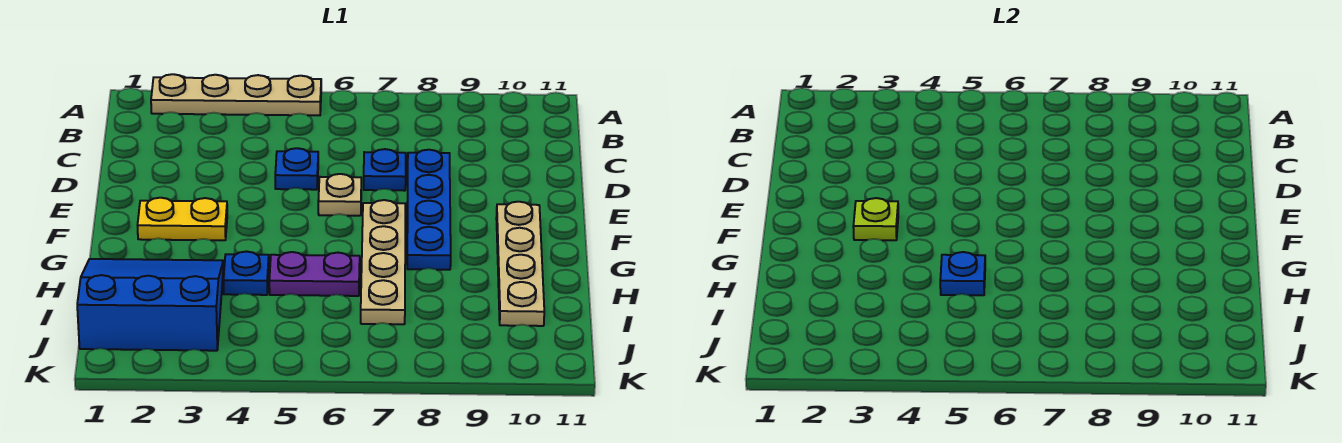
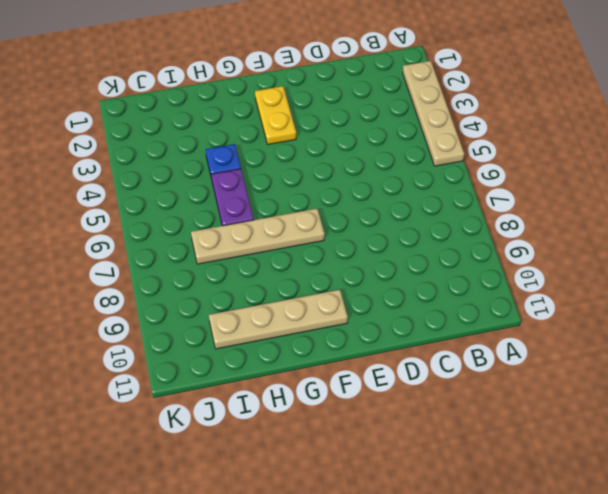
none -> blue 1x1 plate [275,148,318,190]
none -> blue 1x1 plate [364,149,406,191]
none -> blue 1x4 plate [407,150,451,270]

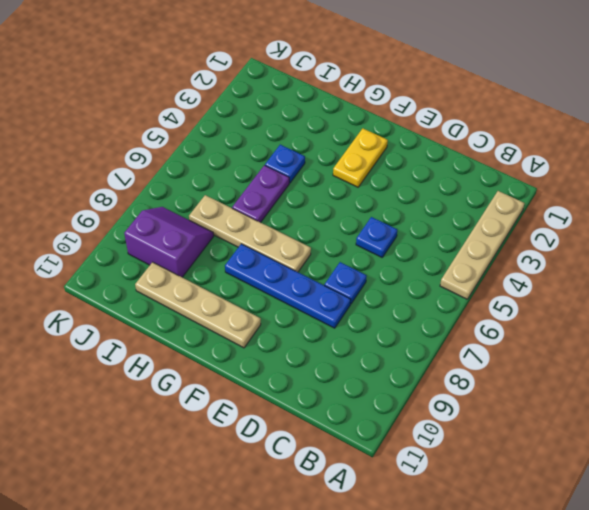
purple 2x2 slope [124,207,214,277] -> none
none -> tan 1x1 plate [318,174,361,216]
none -> blue 3x3 slope [77,259,224,351]
none -> lime 1x1 plate [853,198,898,240]

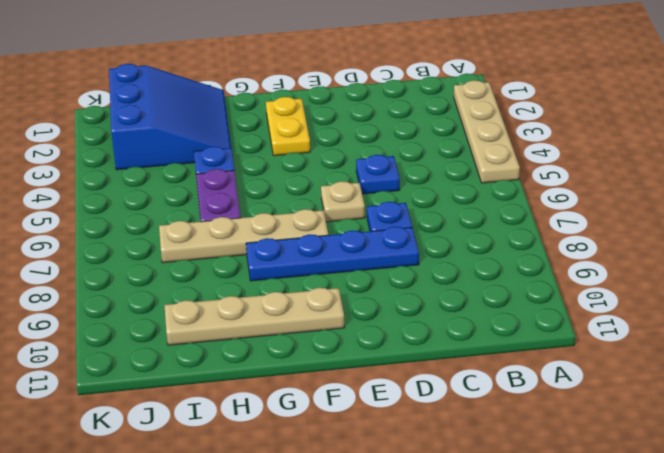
none -> lime 1x1 plate [853,198,898,240]
none -> blue 1x1 plate [940,252,985,295]

